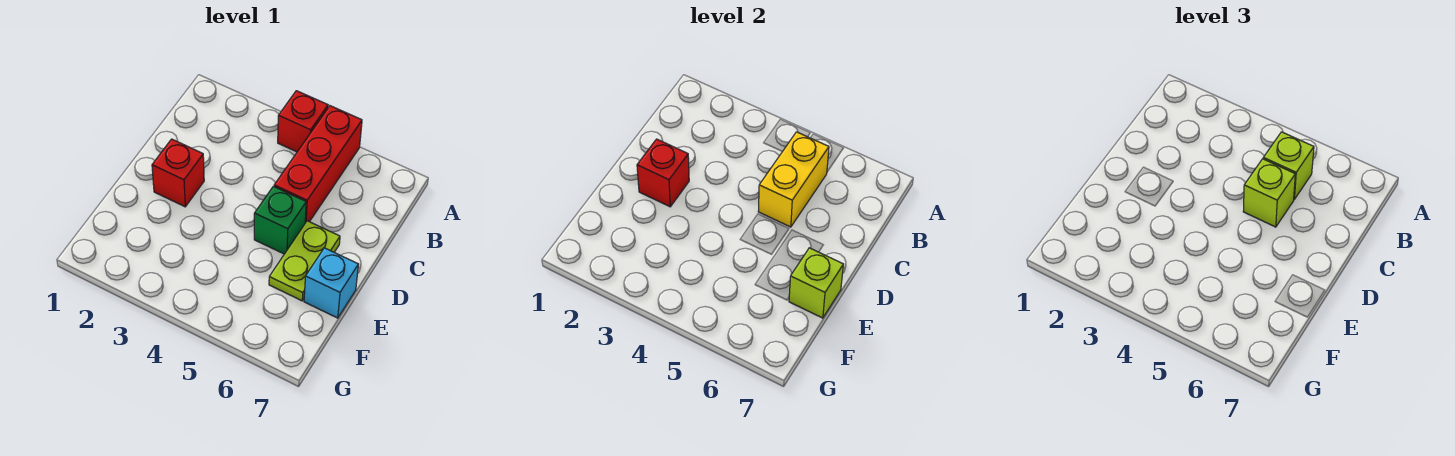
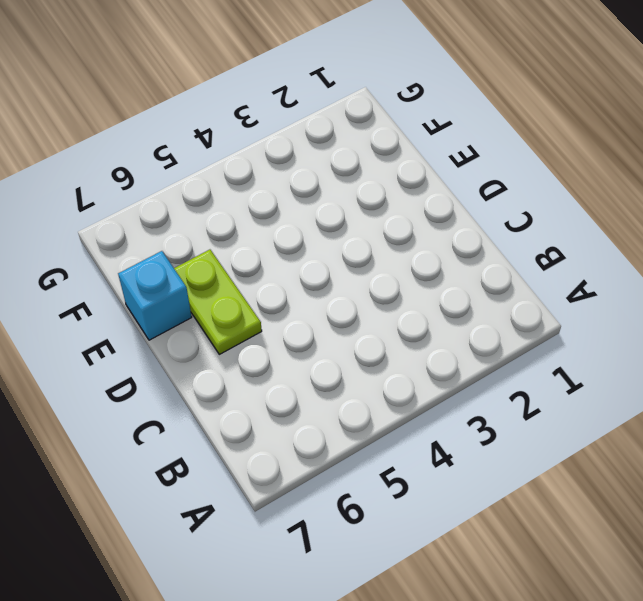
none -> red 1x1 brick [278,91,328,152]
none -> red 1x3 brick [274,106,362,223]

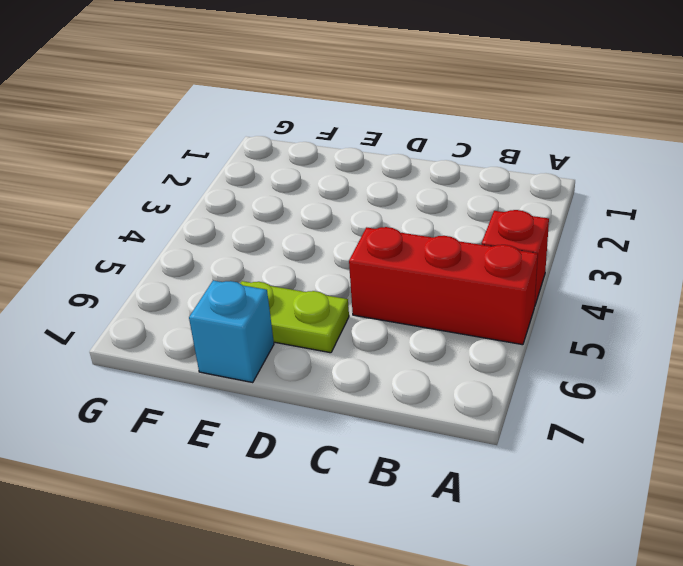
none -> red 1x1 brick [152,139,204,207]
none -> green 1x1 brick [254,186,306,254]

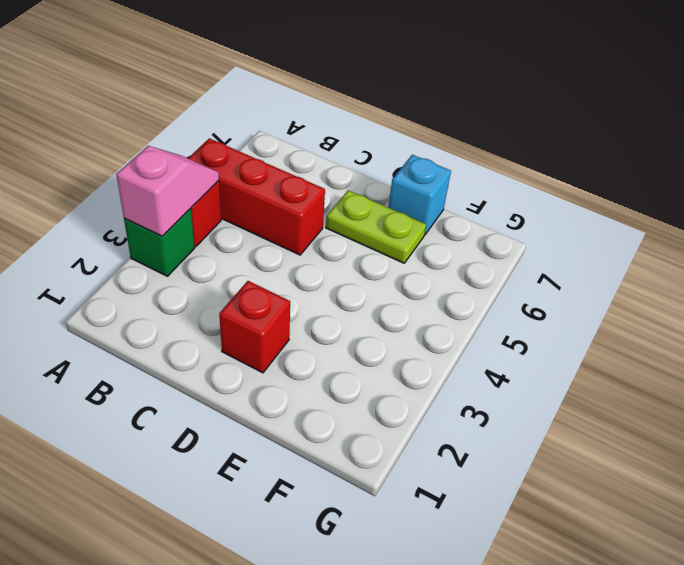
green 1x1 brick [124,208,194,276] -> green 1x1 brick moved to [254,186,306,254]
pink 1x2 slope [116,146,219,236] -> none
none -> yellow 1x2 brick [758,132,829,227]
none -> red 1x1 brick [637,139,689,207]

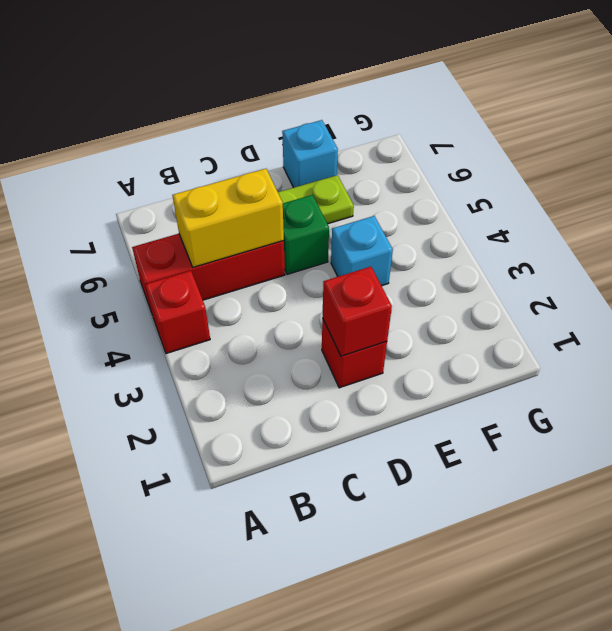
cyan 1x1 brick [331,216,393,286] -> none
none -> lime 1x1 brick [789,248,843,318]
none -> lime 1x1 brick [1263,132,1314,199]

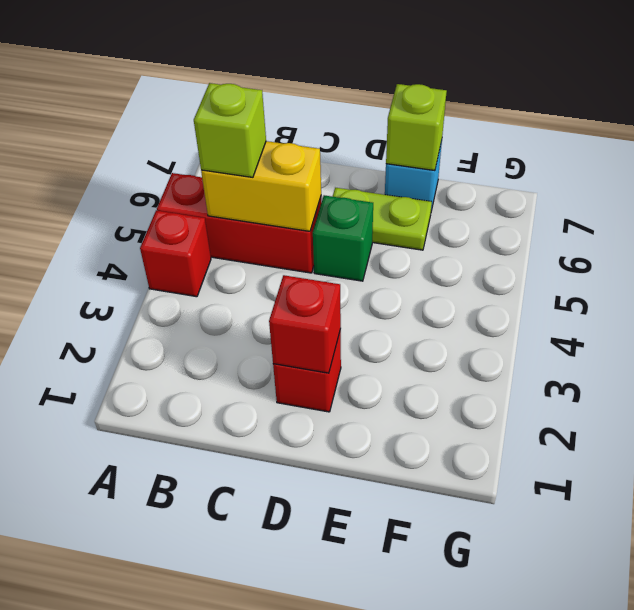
none -> lime 1x1 brick [1243,159,1295,227]

